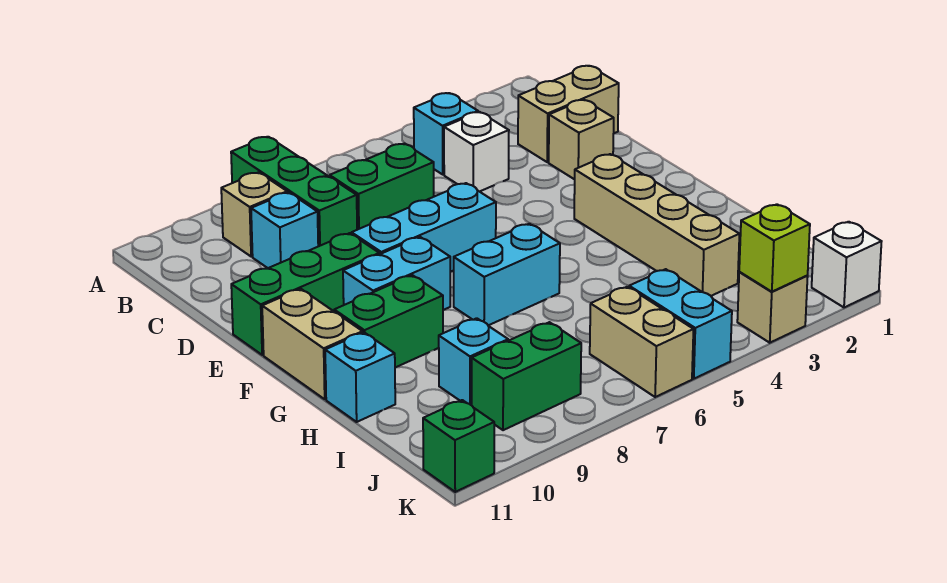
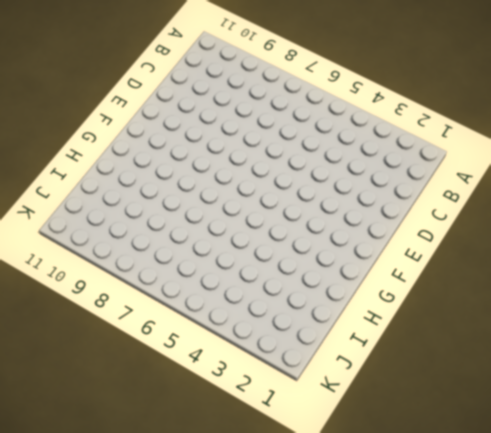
none -> green 1x3 brick [231,137,357,246]
none -> cyan 1x1 brick [414,93,478,174]
none -> tan 1x1 brick [221,172,287,257]

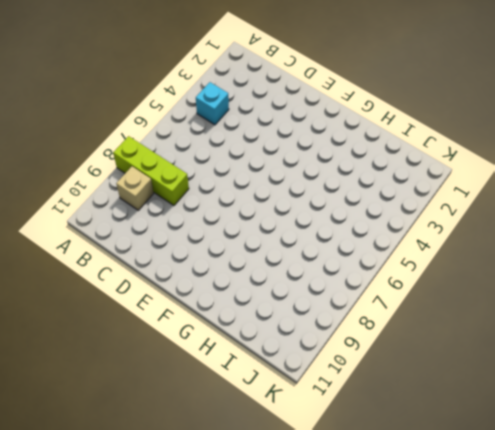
lime 1x3 brick [113,136,189,205] -> green 1x3 brick [231,137,357,246]
none -> tan 1x2 brick [518,66,619,162]
none -> white 1x1 brick [444,112,509,192]
none -> green 1x2 brick [330,143,434,230]

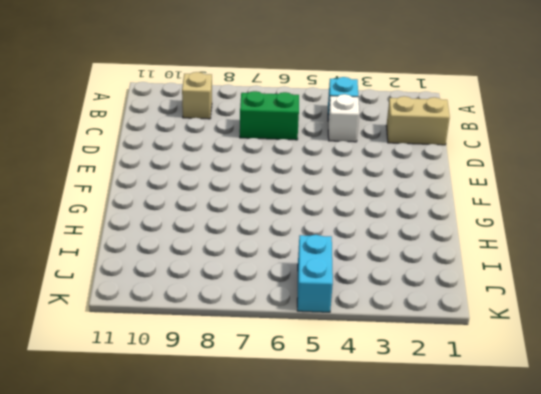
none -> green 1x3 brick [231,137,357,246]
none -> cyan 1x1 brick [251,192,318,268]
none -> tan 1x1 brick [549,100,614,179]

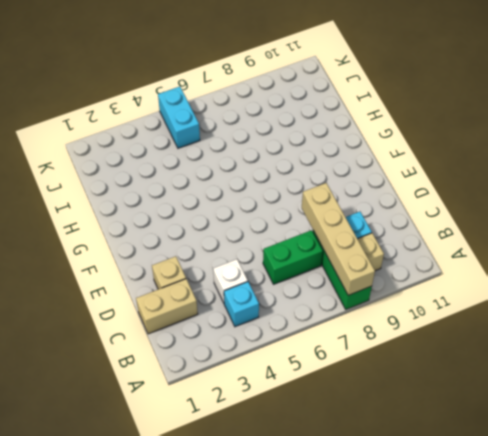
tan 1x4 brick [302,183,375,295] -> tan 1x4 brick moved to [574,154,739,296]
none -> cyan 1x3 brick [352,183,496,272]
none -> green 1x3 brick [231,233,379,355]
none -> cyan 1x2 brick [343,237,450,310]

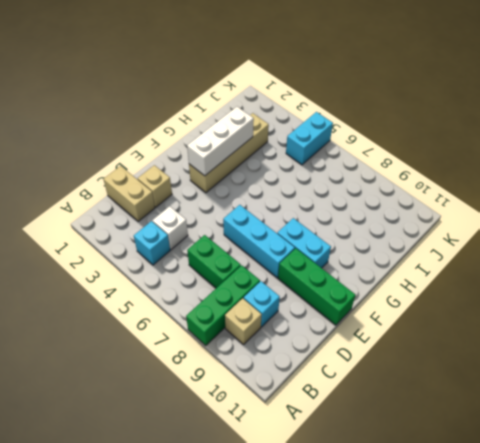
white 1x3 brick [187,107,254,176] -> none
none -> tan 1x2 brick [262,289,363,399]
none -> cyan 1x2 brick [454,224,560,325]
none -> green 1x2 brick [334,275,443,368]

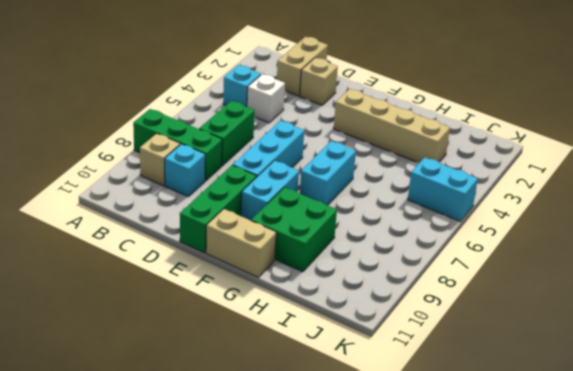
green 2x2 brick [251,187,337,272] -> green 1x2 brick [334,275,443,368]
none -> cyan 1x1 brick [325,332,395,422]
none -> cyan 1x1 brick [439,318,508,405]
none -> tan 1x2 brick [590,287,693,397]

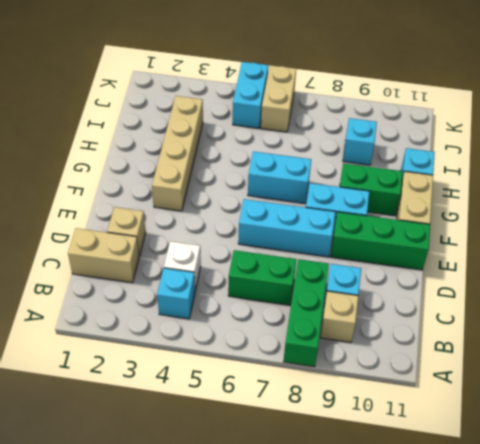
none -> green 1x2 brick [472,322,581,430]
none -> white 1x1 brick [812,222,882,307]
none -> tan 1x1 brick [737,272,808,343]

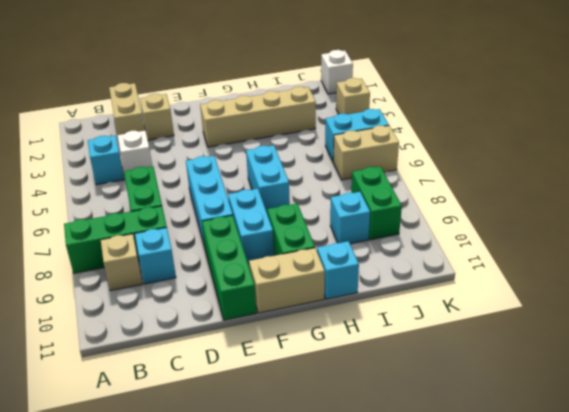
none -> green 1x1 brick [423,400,494,492]
none -> lime 1x1 brick [739,204,810,292]

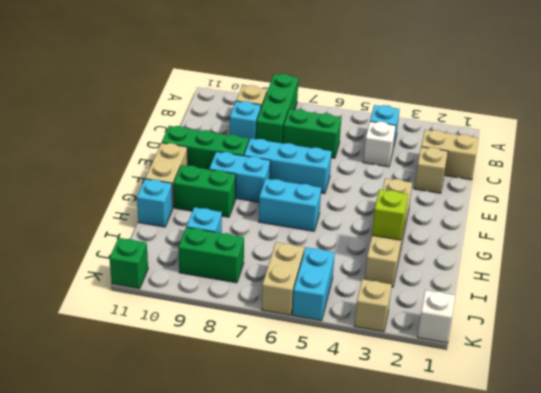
lime 1x1 brick [372,190,408,240] -> lime 1x1 brick moved to [739,204,810,292]

